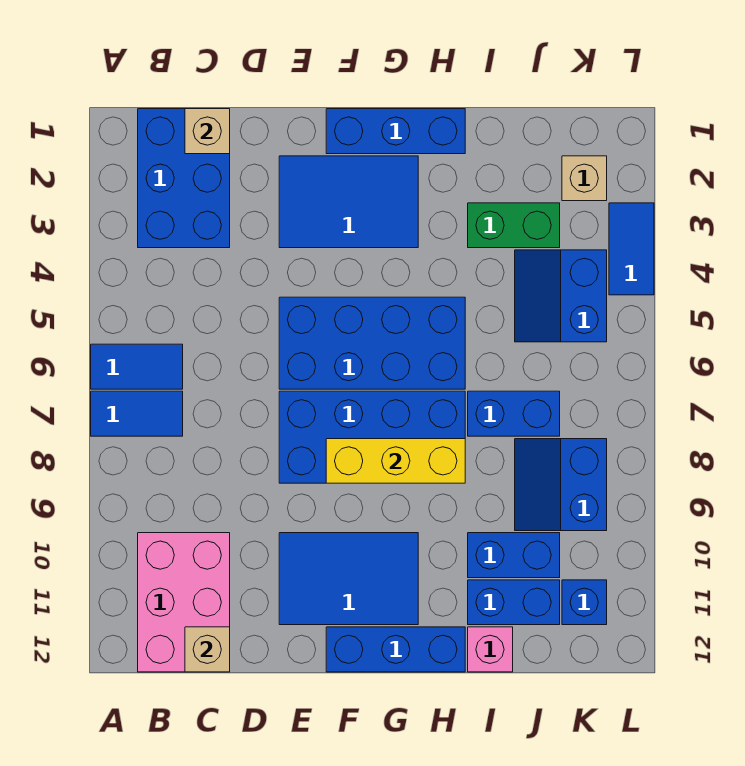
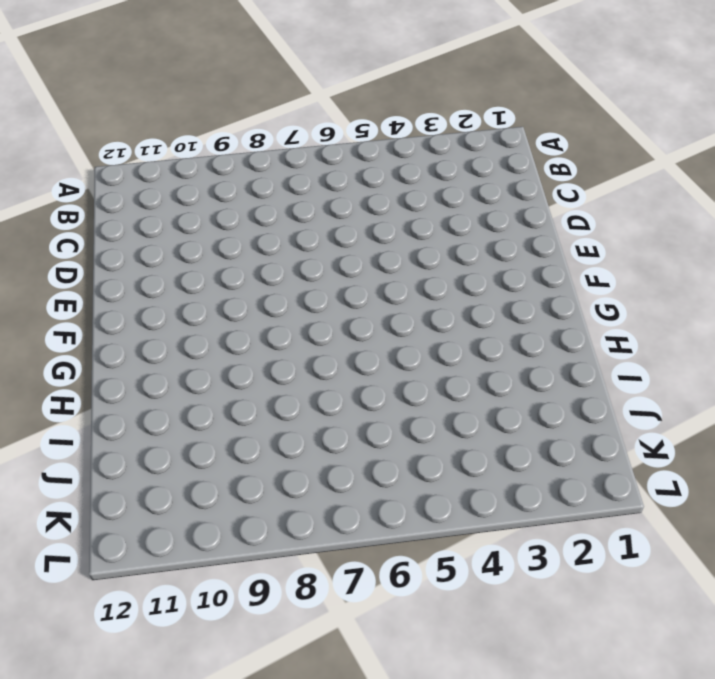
none -> blue 1x2 tile [91,344,183,389]
none -> blue 1x2 tile [91,391,183,436]
none -> blue 2x3 brick [138,109,230,248]

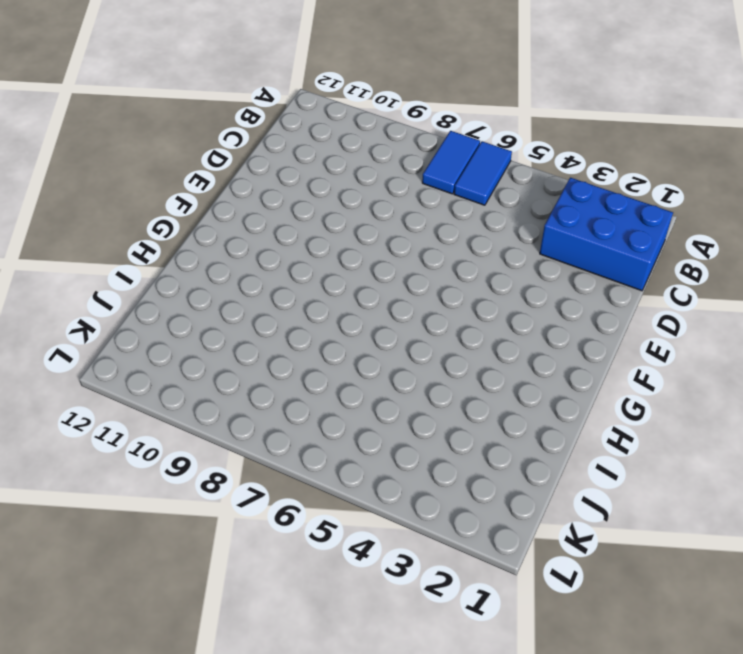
none -> pink 2x3 brick [138,533,230,672]
none -> blue 2x3 tile [279,156,418,248]
none -> blue 2x4 brick [279,297,465,389]

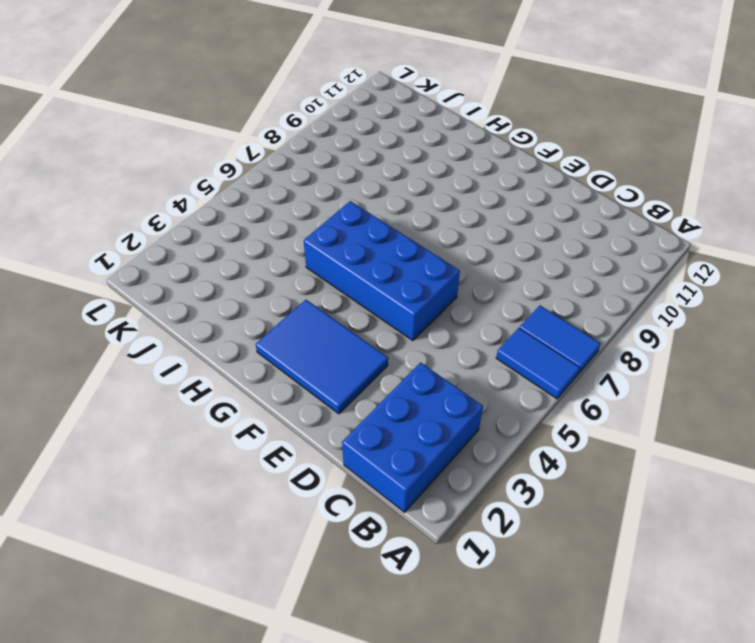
none -> pink 2x3 brick [138,533,230,672]
none -> blue 2x4 brick [279,391,465,483]
none -> blue 2x3 tile [279,533,418,625]

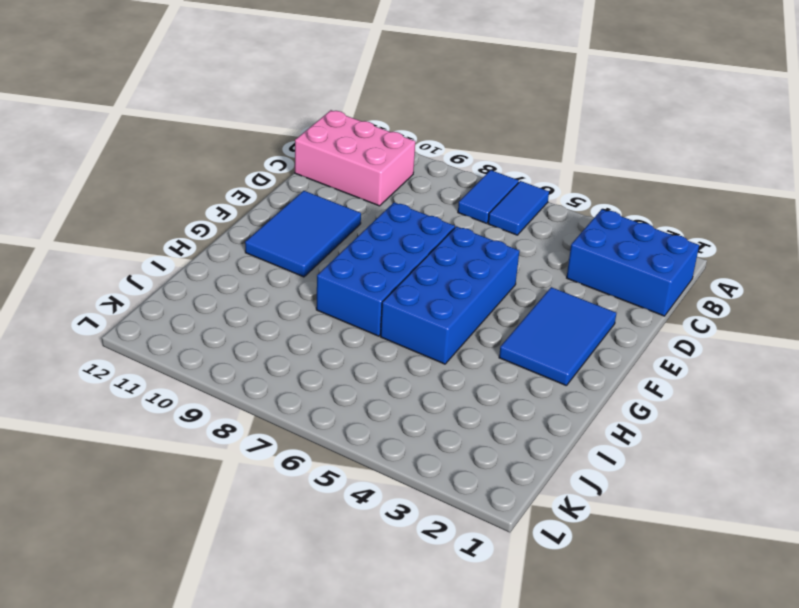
none -> blue 1x3 brick [326,109,465,154]
none -> blue 1x3 brick [326,627,465,672]
none -> green 1x2 brick [468,203,560,248]

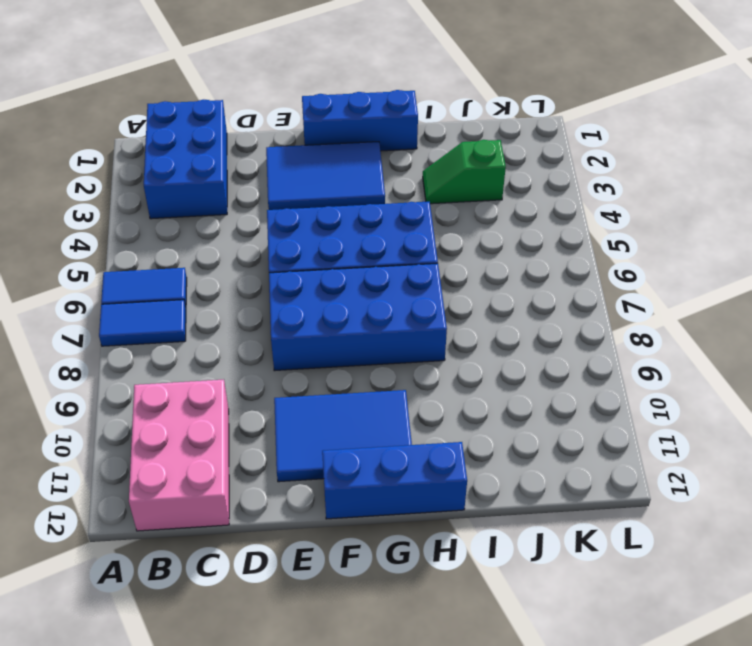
green 1x2 slope [423,140,506,204] -> green 1x2 brick [468,203,560,248]
none -> blue 1x2 brick [468,391,560,436]
none -> blue 1x2 brick [468,533,560,578]
none -> blue 1x2 brick [468,580,560,625]

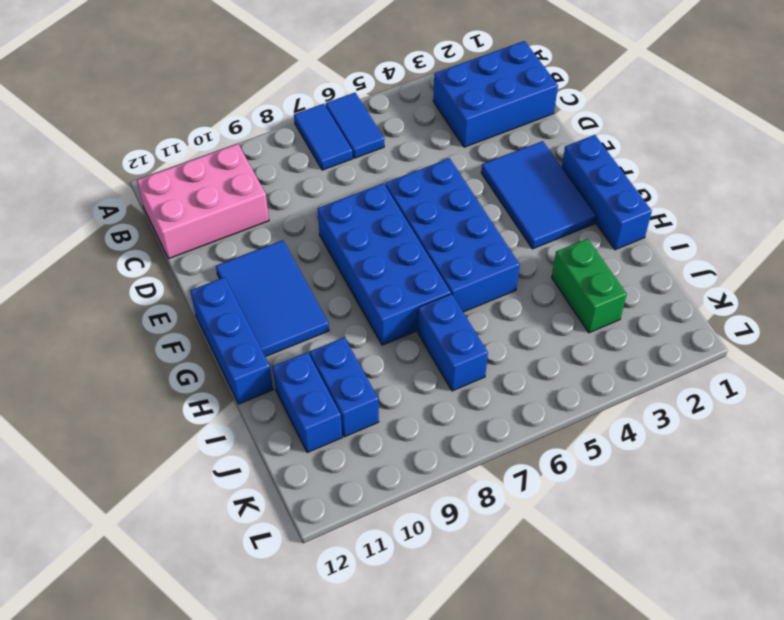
none -> pink 1x1 brick [468,627,513,672]
none -> blue 2x2 slope [515,250,607,342]
none -> blue 2x2 slope [515,439,607,531]

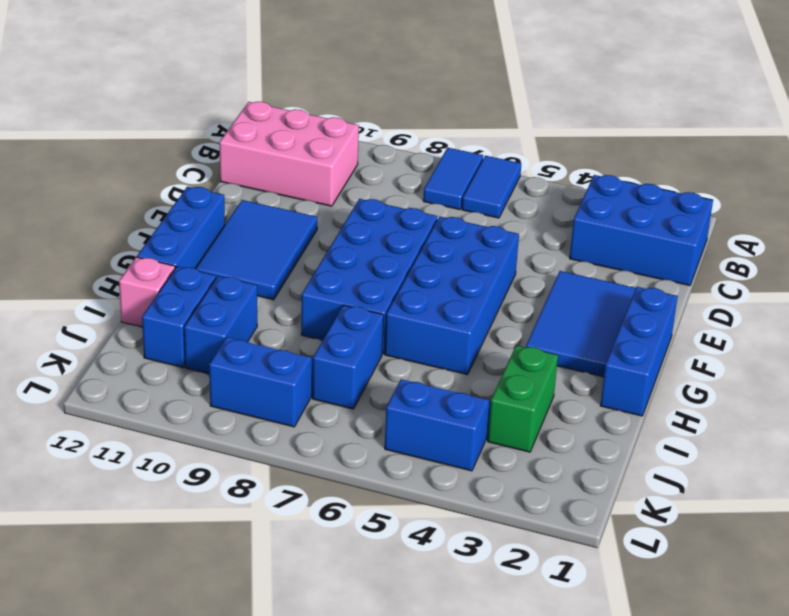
none -> tan 1x1 brick [562,156,607,201]
none -> blue 1x1 brick [562,580,607,625]
none -> blue 1x2 tile [609,203,654,295]

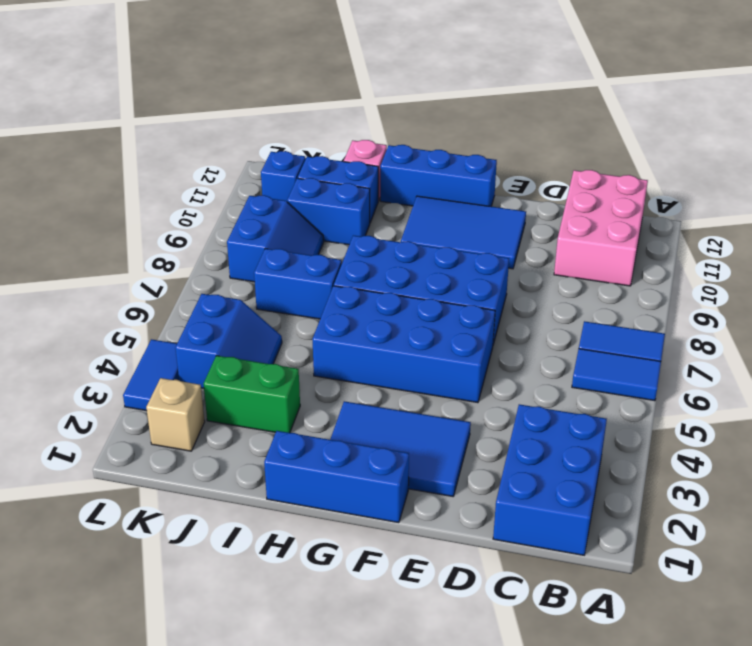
none -> tan 1x1 brick [185,109,230,154]
none -> tan 1x1 brick [185,627,230,672]
none -> yellow 1x3 brick [326,439,465,483]

